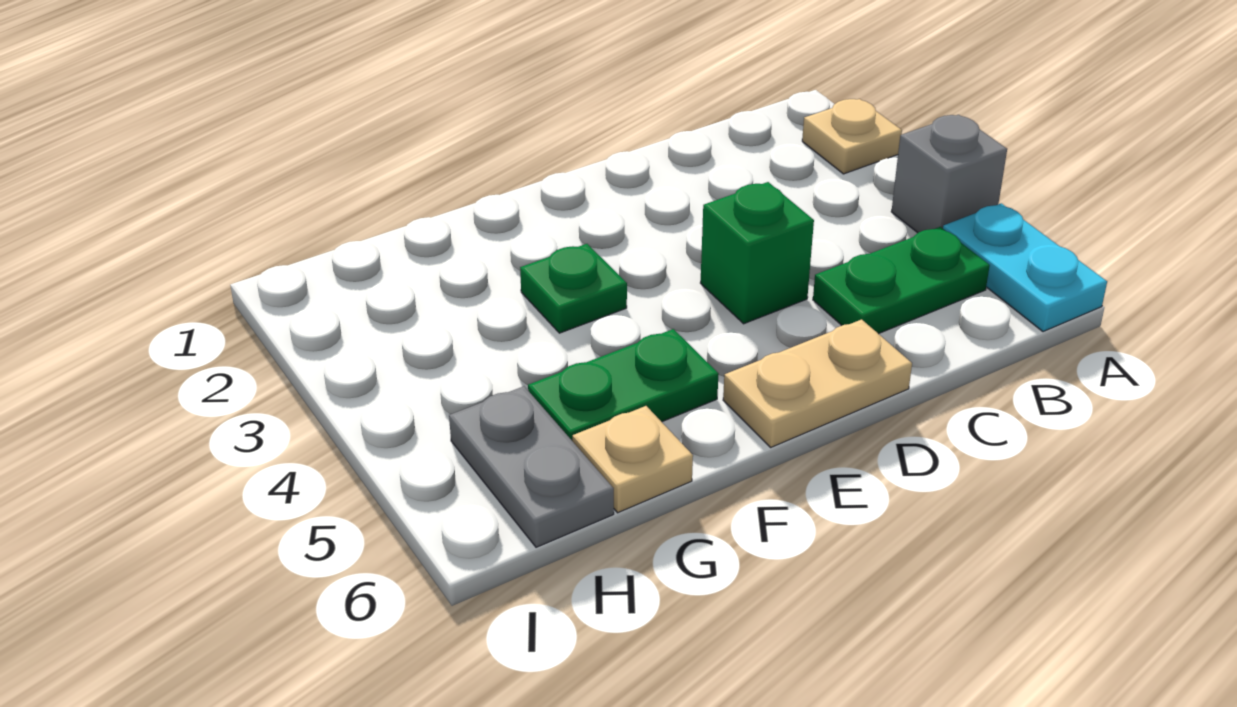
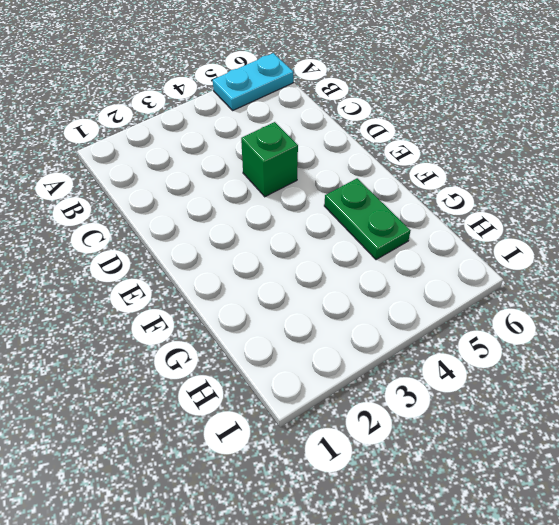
none -> tan 1x1 plate [802,99,902,174]
none -> grey 1x1 brick [891,115,1007,233]

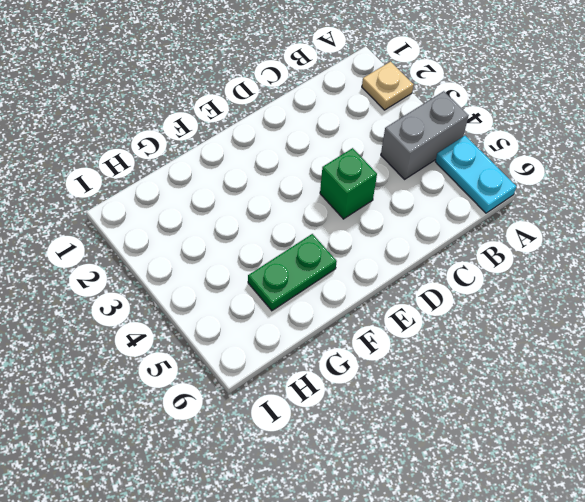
grey 1x2 brick [381,91,469,179] -> grey 1x1 brick [891,115,1007,233]
none -> green 1x2 plate [813,227,990,334]
none -> tan 1x2 plate [723,319,912,447]

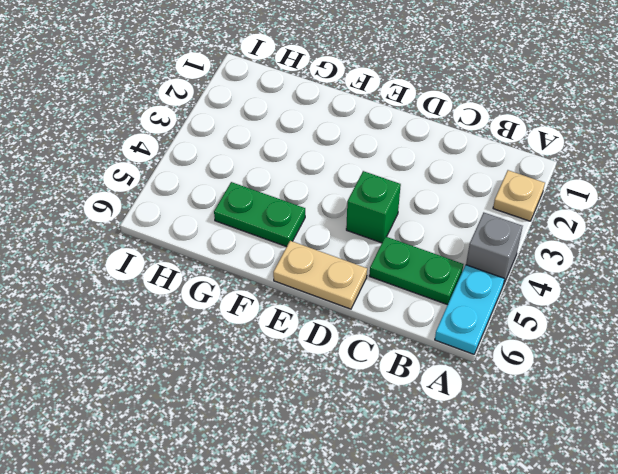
none -> green 1x1 plate [520,244,627,333]
none -> tan 1x1 plate [572,406,693,513]

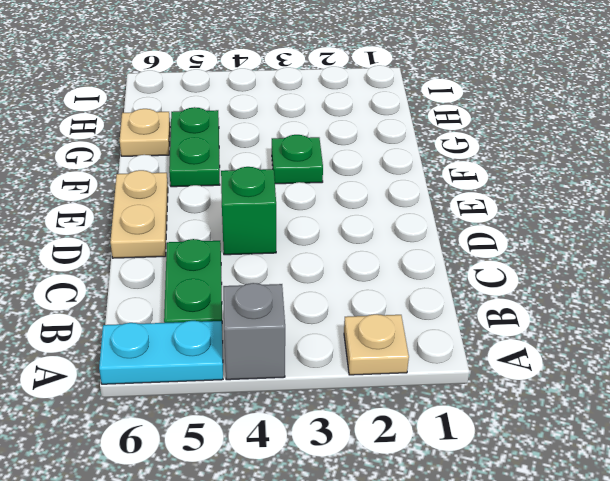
none -> grey 1x2 plate [449,386,614,547]

